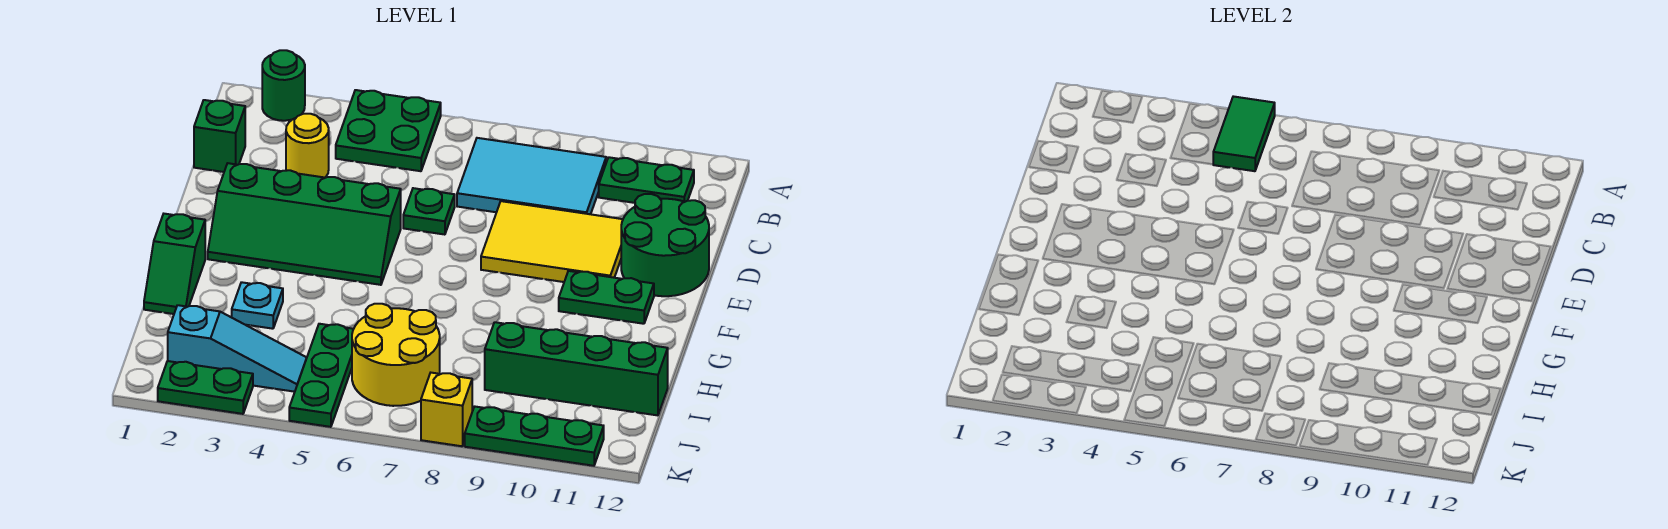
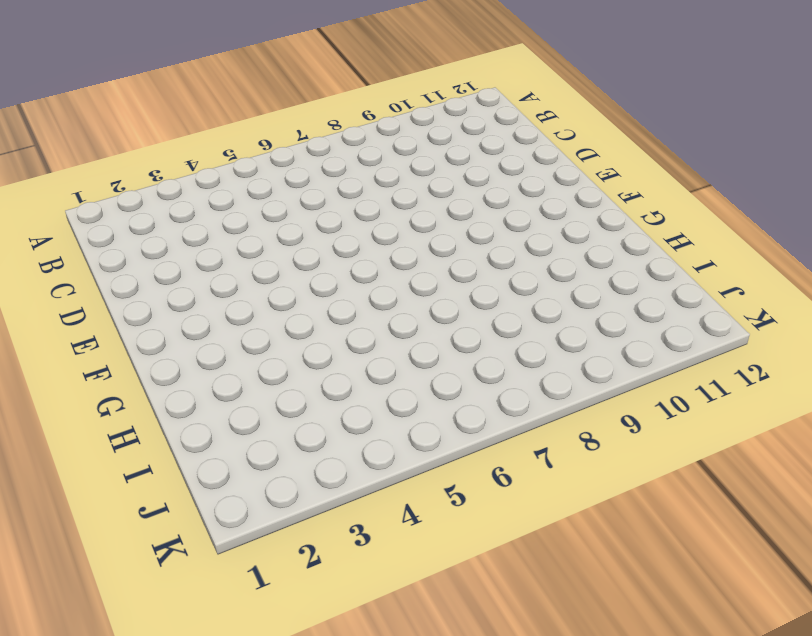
none -> green 1x1 round brick [262,50,305,121]
none -> green 2x2 plate [336,90,441,171]
none -> cyan 2x3 tile [457,138,606,214]

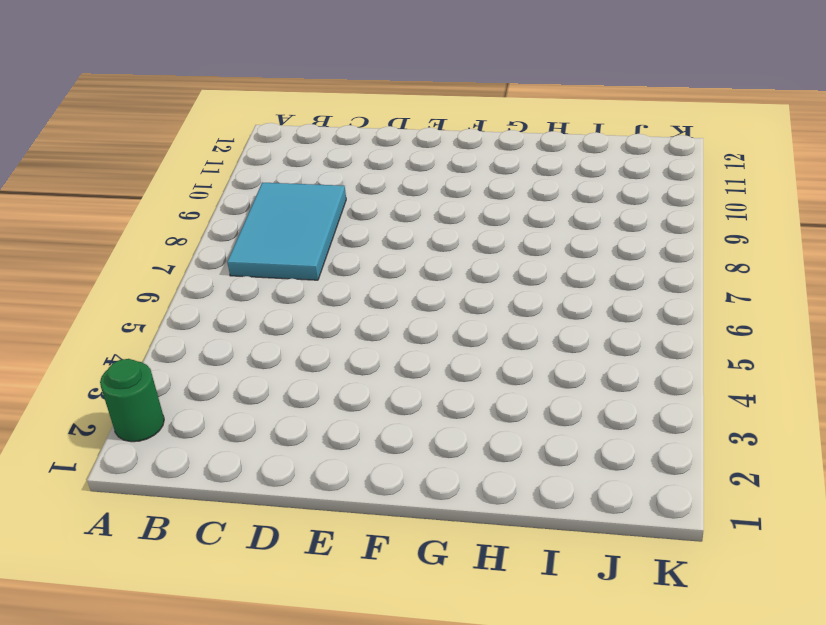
none -> green 2x2 plate [336,90,441,171]
none -> green 1x2 plate [599,157,694,203]
none -> green 1x1 brick [194,100,245,172]

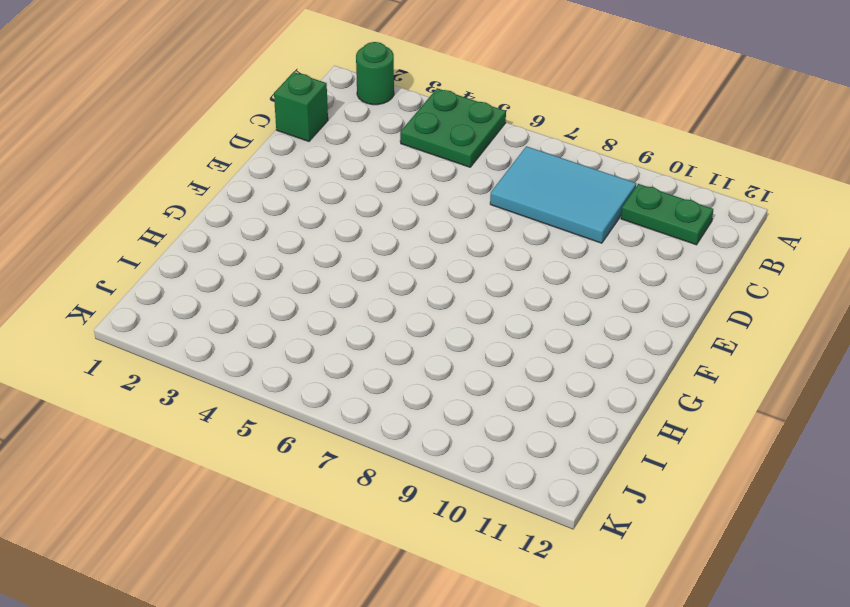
none -> yellow 1x1 round brick [286,114,329,177]
none -> green 1x1 plate [403,188,455,235]
none -> yellow 2x3 tile [481,201,623,282]

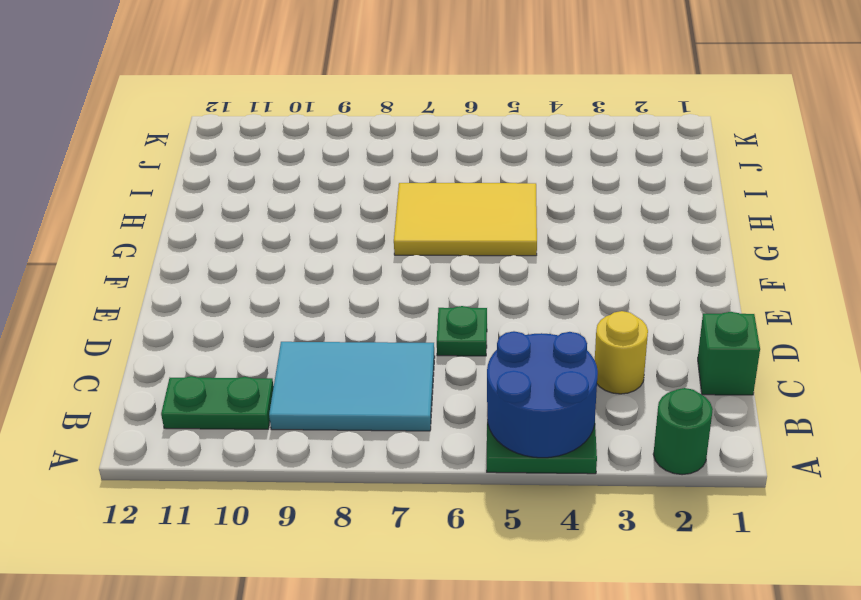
blue 2x2 round brick [487,331,598,458] -> green 1x2 tile [1213,96,1275,171]
yellow 2x3 tile [394,183,537,256] -> yellow 2x3 tile moved to [481,201,623,282]
none -> green 2x2 round brick [621,194,709,296]
none -> green 2x4 slope [208,163,401,285]
none -> green 1x2 plate [559,271,654,324]

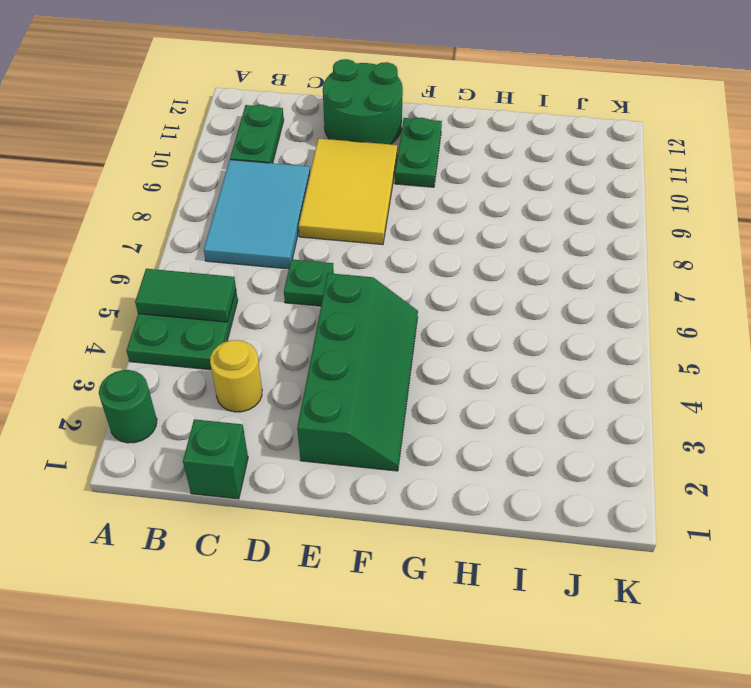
none -> green 1x2 slope [144,214,205,314]
none -> cyan 1x1 plate [232,282,283,329]
none -> green 1x3 plate [289,324,353,427]

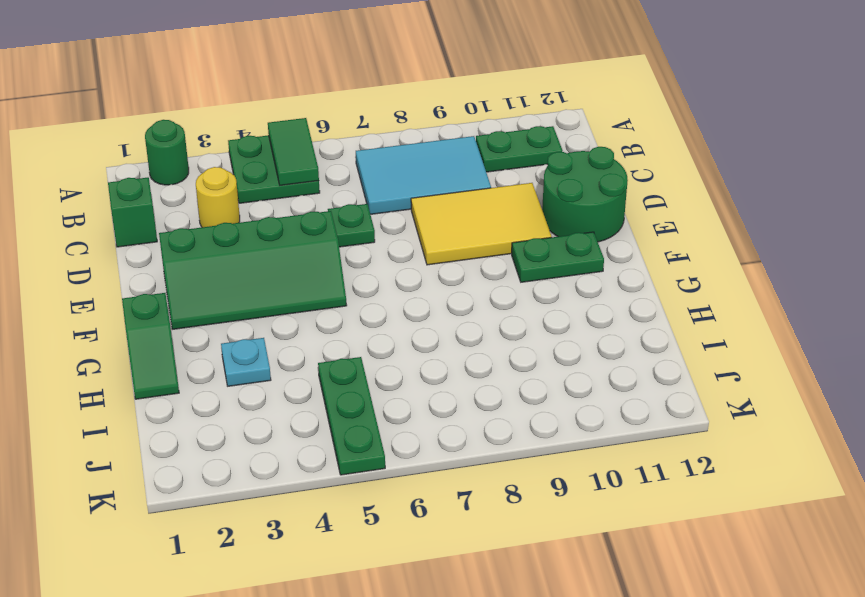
none -> yellow 2x2 round brick [352,304,440,406]
none -> green 1x4 brick [485,322,668,415]
none -> cyan 1x3 slope [168,305,307,392]

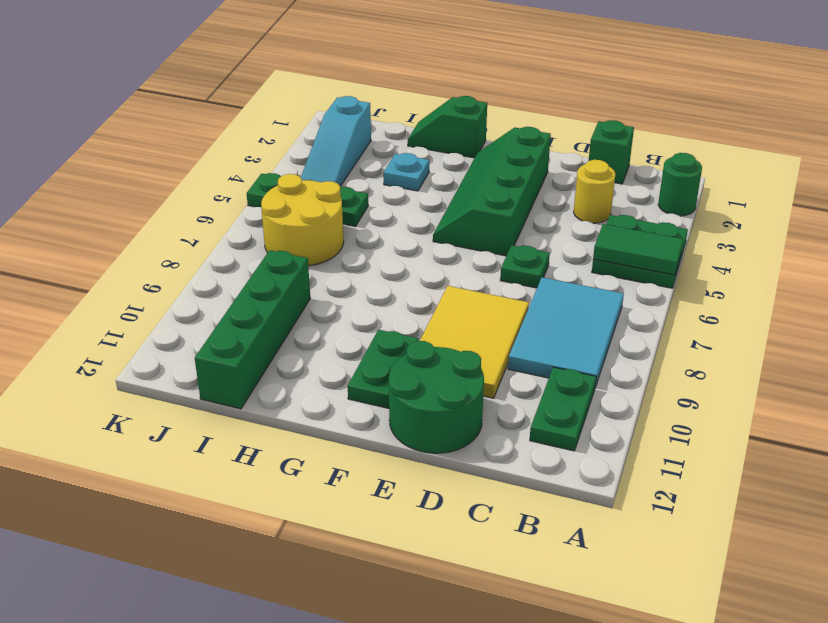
none -> green 1x2 plate [158,361,253,414]
none -> yellow 1x1 brick [421,373,472,446]
none -> green 1x3 plate [465,406,604,466]

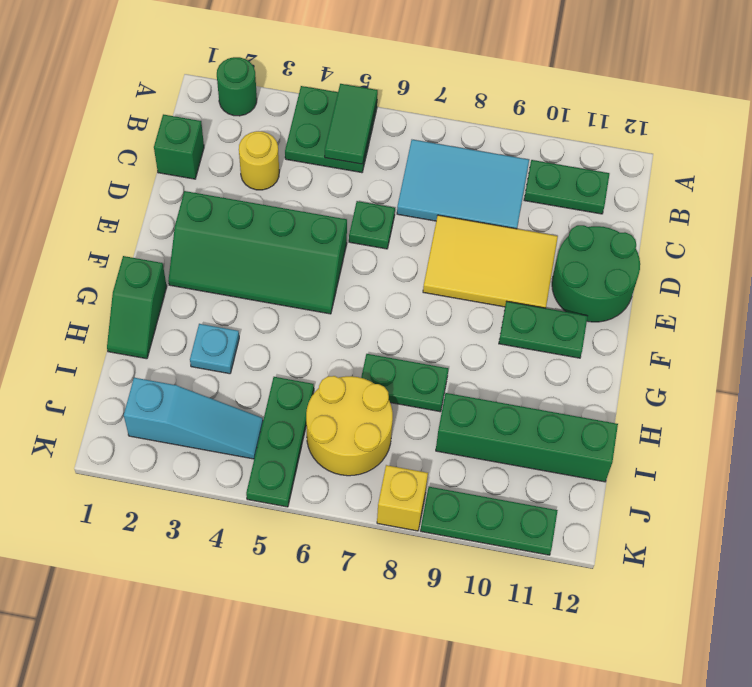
green 1x2 plate [361,354,448,412] -> green 1x2 plate moved to [158,361,253,414]

